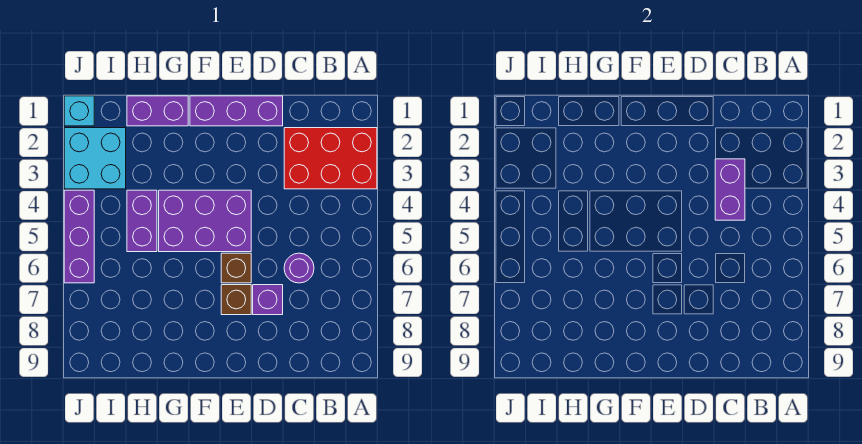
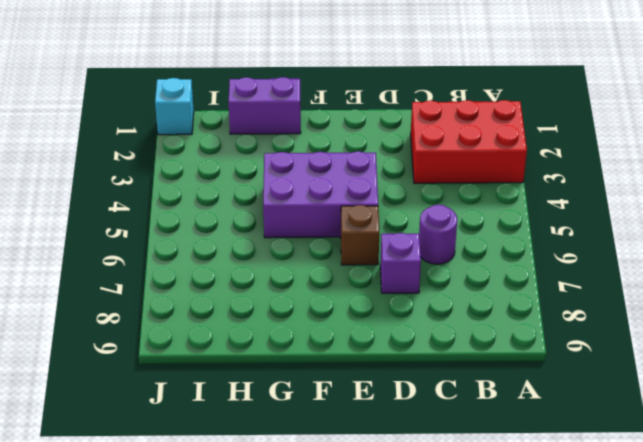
none -> purple 1x3 brick [190,96,283,126]
none -> brown 1x1 brick [221,285,251,315]
none -> purple 1x2 brick [127,190,157,252]

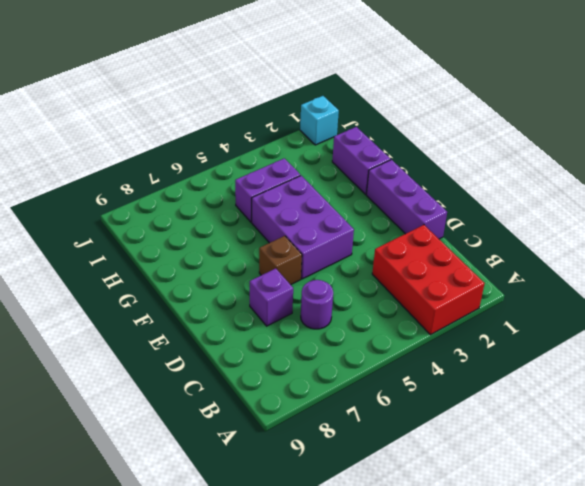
none -> brown 1x1 brick [221,285,251,315]
none -> cyan 2x2 brick [64,128,126,189]
none -> purple 1x3 brick [64,190,94,283]

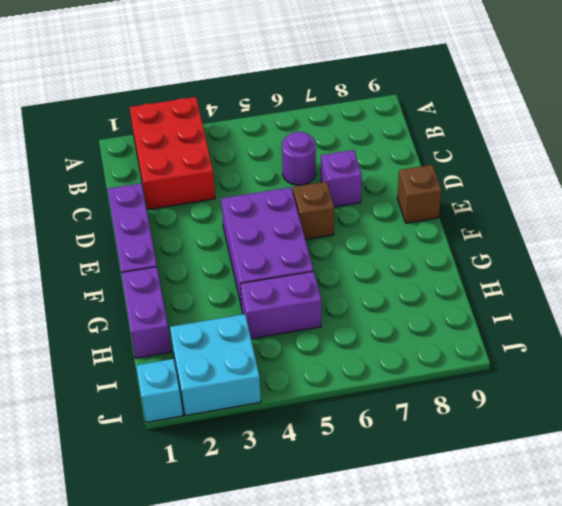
brown 1x1 brick [397,165,441,223] -> brown 1x1 brick moved to [221,285,251,315]
none -> purple 1x3 brick [64,190,94,283]
none -> purple 1x2 brick [715,159,745,220]

